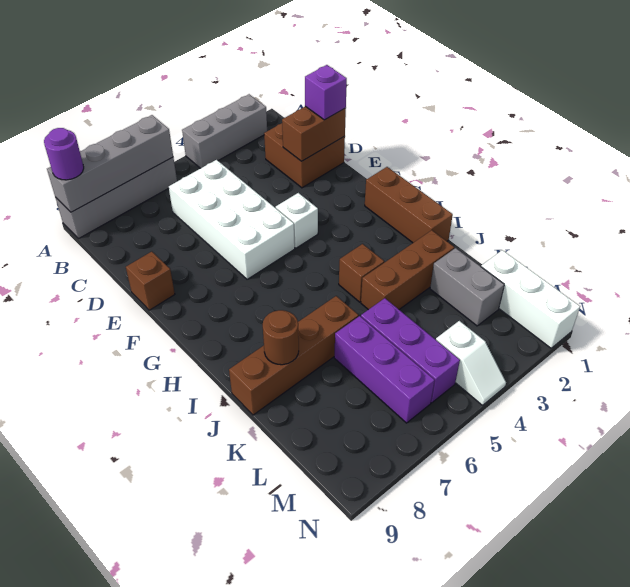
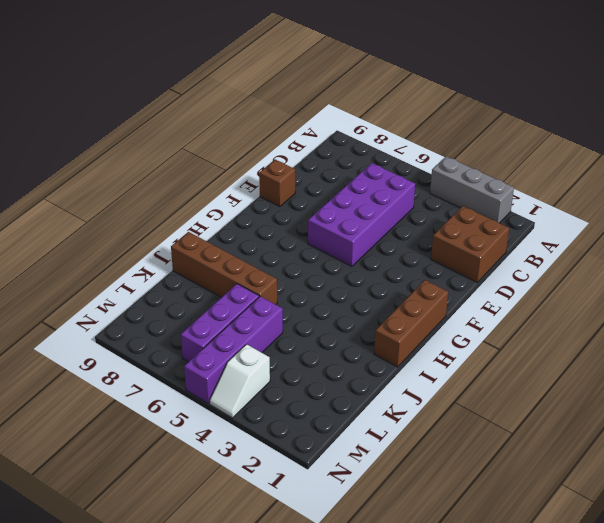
purple 2x4 brick [308,163,415,266] -> white 2x4 brick [169,160,295,279]
purple 1x4 brick [184,296,283,404] -> purple 1x3 brick [361,298,460,403]
none -> grey 1x4 brick [55,157,177,239]
none -> white 1x1 brick [276,193,318,248]
none -> brown 1x1 brick [339,244,384,302]

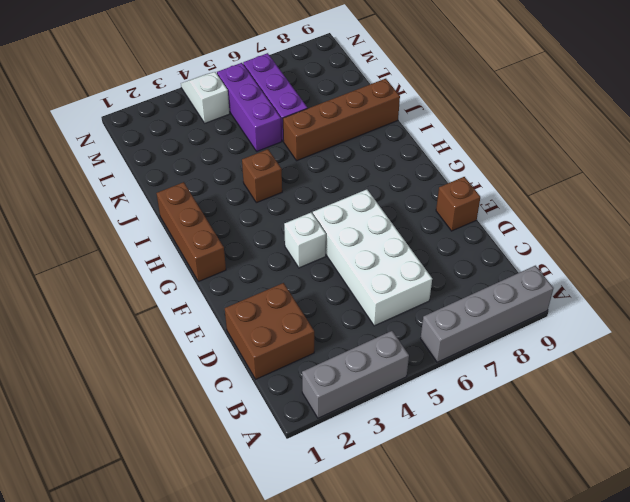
none -> brown 1x3 brick [361,230,454,310]
none -> grey 1x2 brick [430,248,504,326]
none -> white 1x3 brick [481,250,580,348]

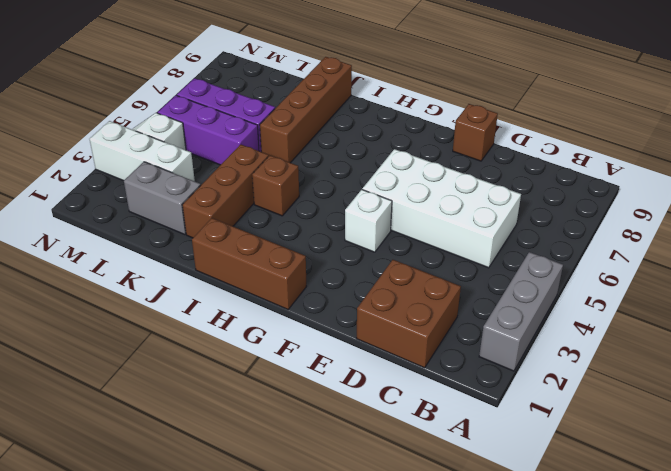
white 1x3 brick [90,121,195,181] -> white 1x3 brick moved to [481,250,580,348]
none -> grey 1x4 brick [55,157,177,239]
none -> grey 1x4 brick [47,115,173,212]
none -> brown 1x2 brick [282,106,346,161]

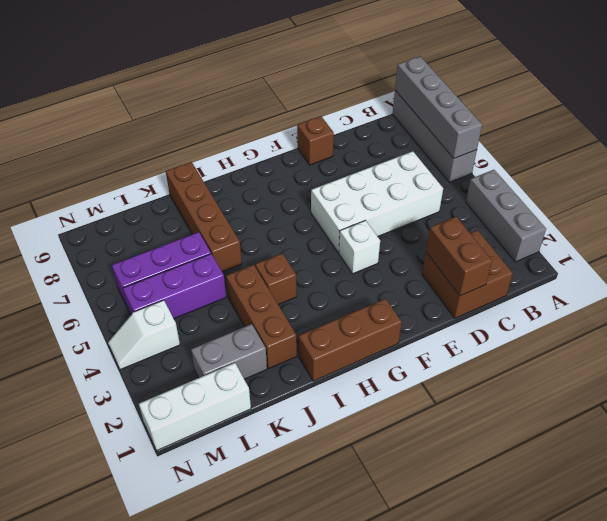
none -> brown 1x1 round brick [263,310,299,365]
none -> purple 1x1 round brick [44,128,84,180]
none -> purple 1x1 brick [305,65,347,120]

